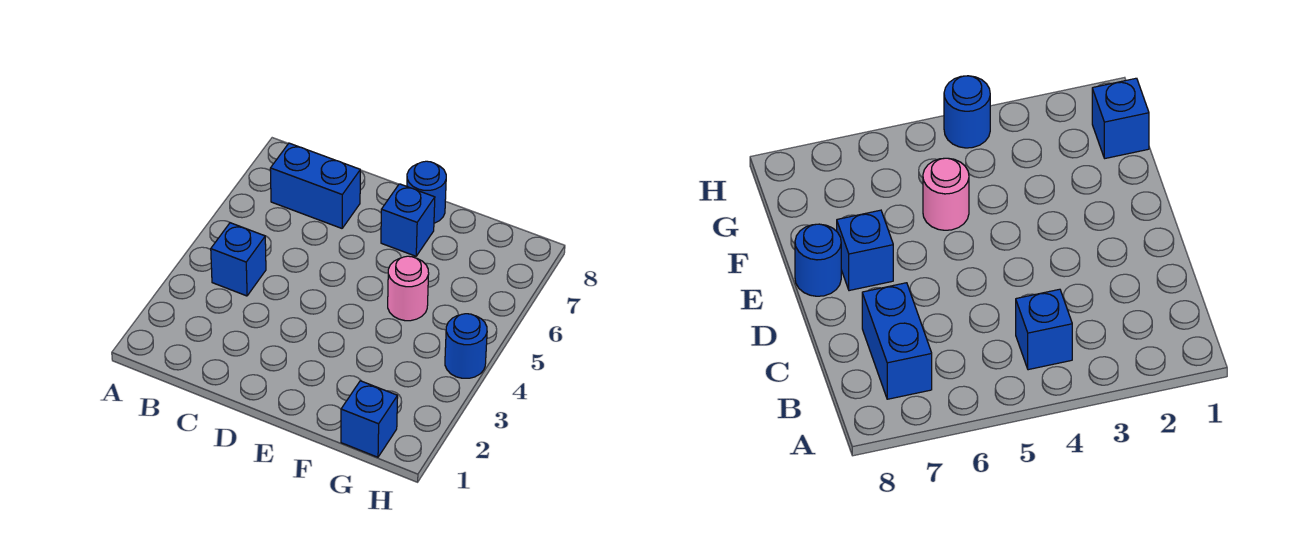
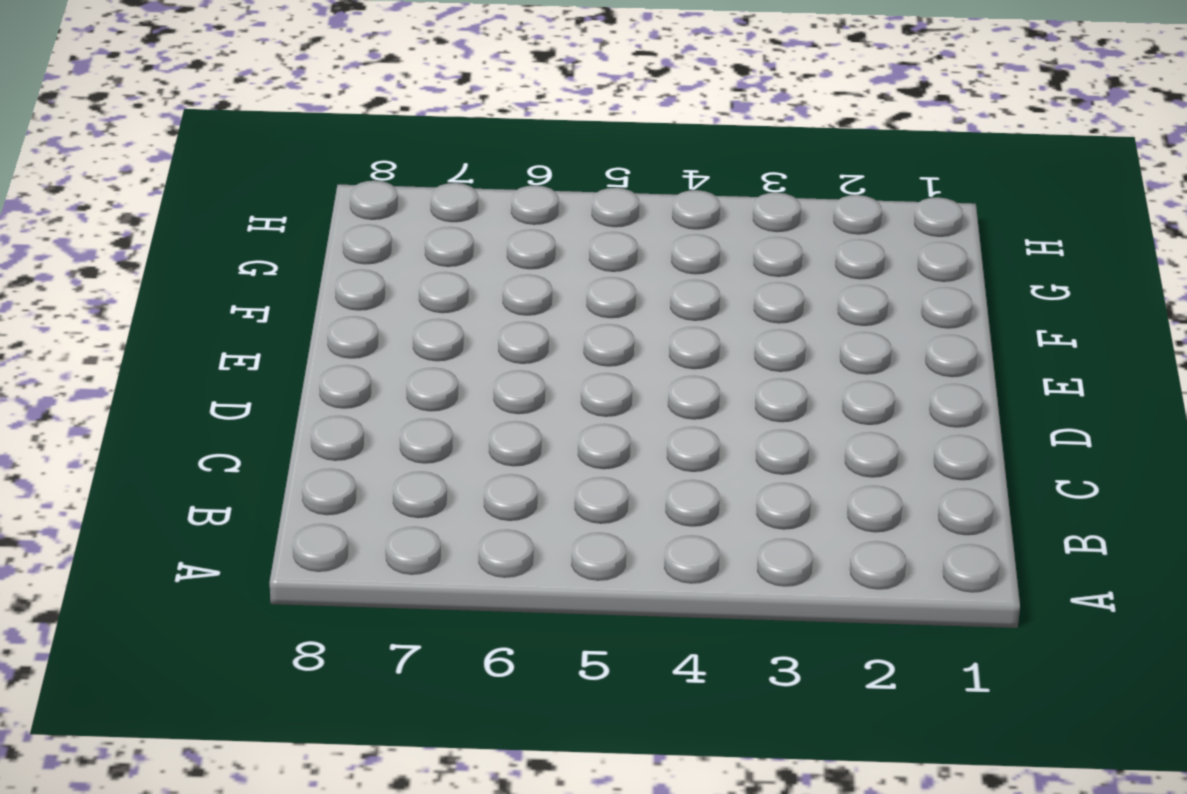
none -> blue 1x1 brick [211,223,266,296]
none -> blue 1x2 brick [270,143,360,228]

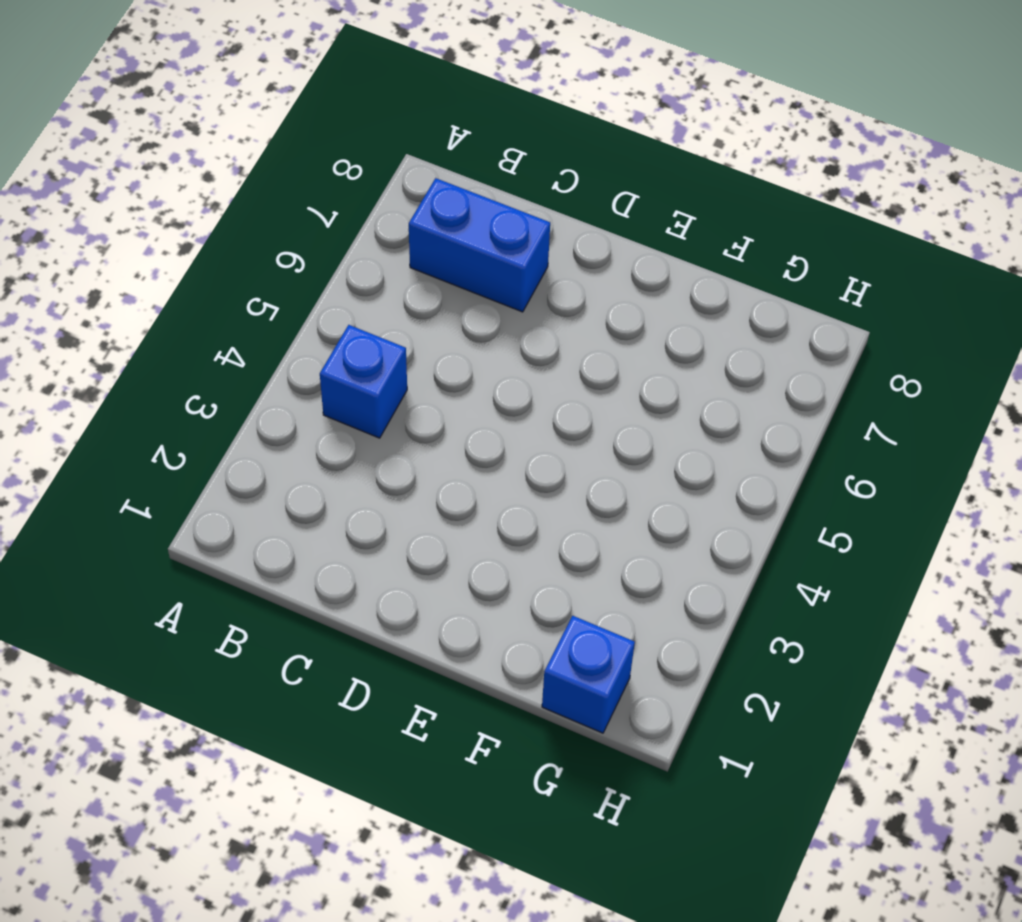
none -> blue 1x1 brick [381,184,435,256]
none -> blue 1x1 round brick [407,161,446,223]

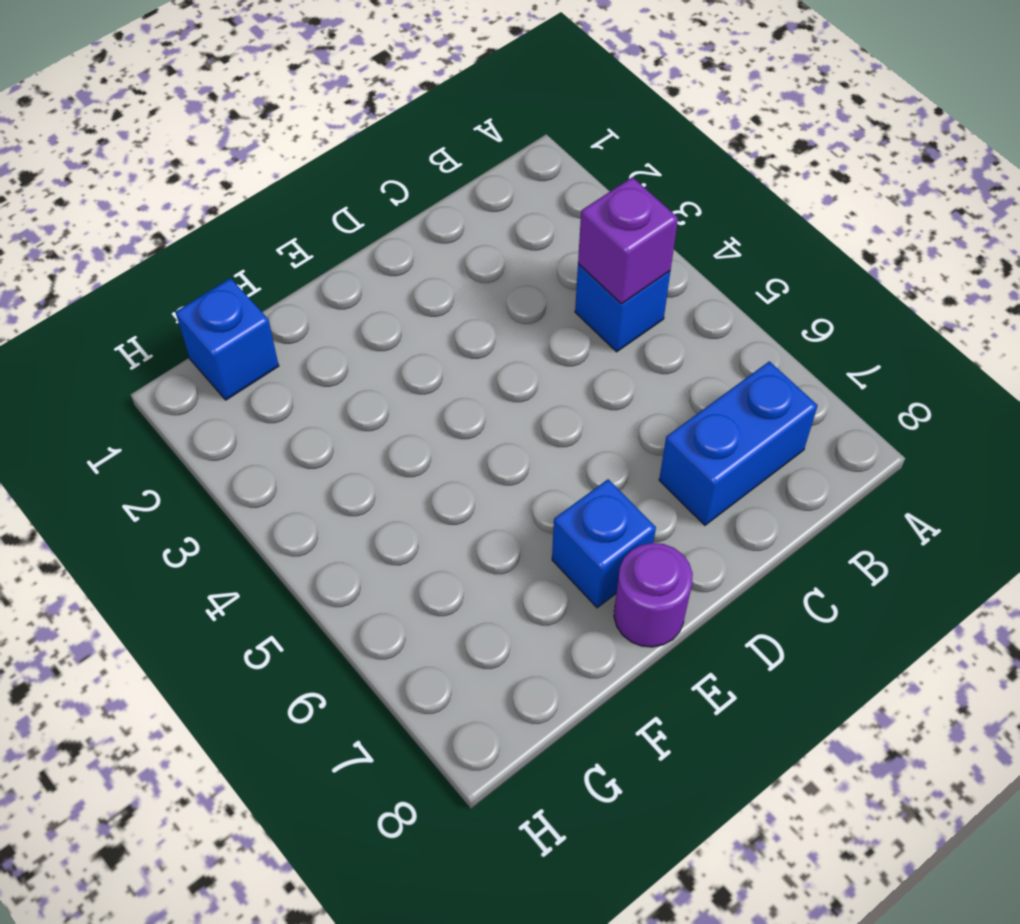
purple 1x1 brick [578,177,678,304] -> none
purple 1x1 round brick [614,543,693,647] -> blue 1x1 round brick [407,161,446,223]
none -> pink 1x1 round brick [388,256,429,321]
none -> blue 1x1 round brick [445,314,487,378]

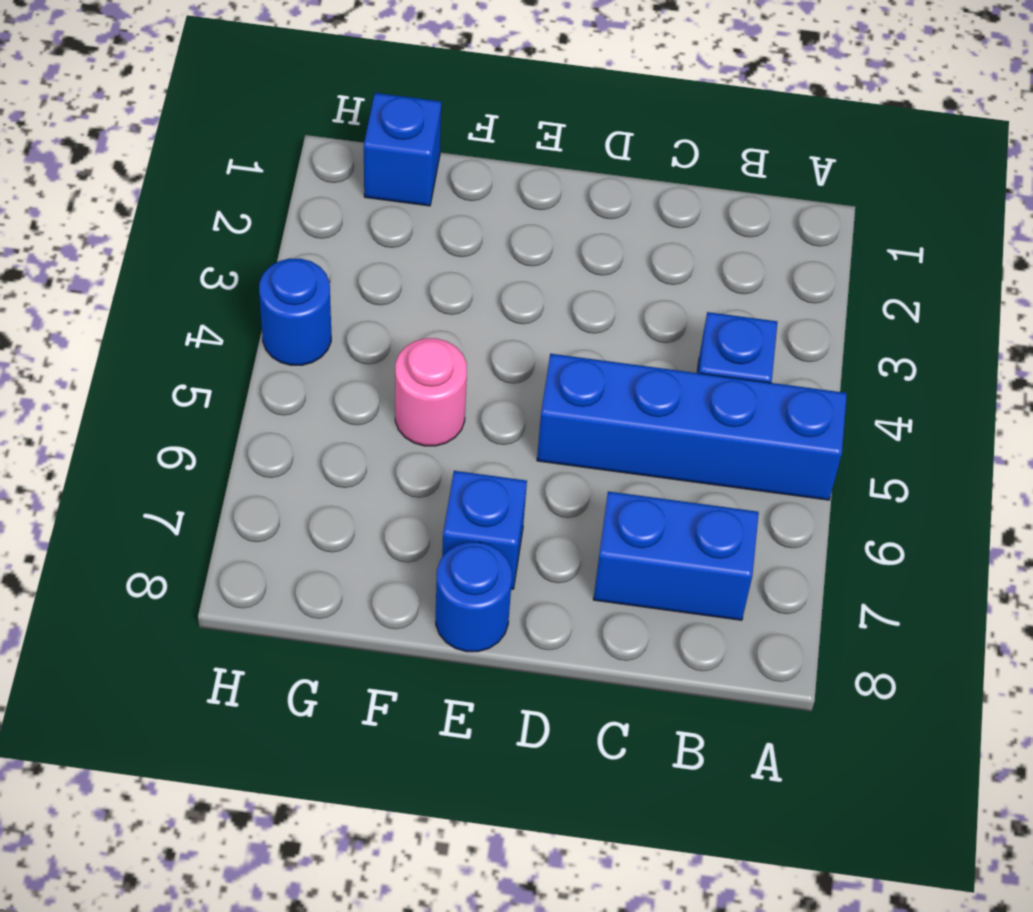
blue 1x4 brick [537,354,847,500] -> none

